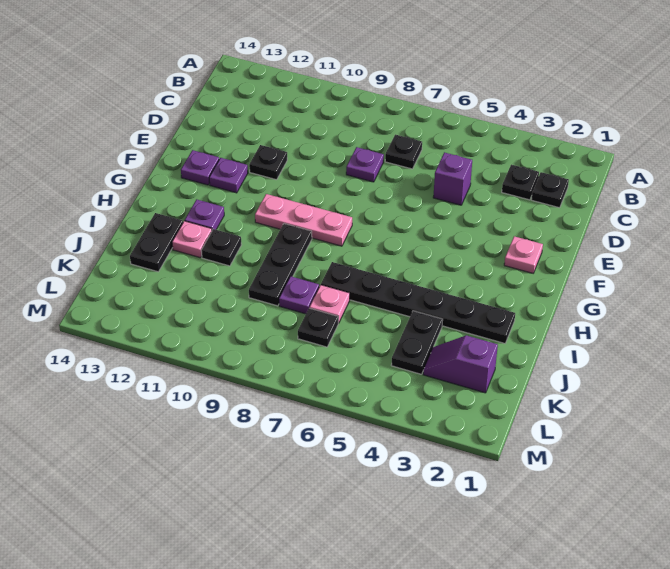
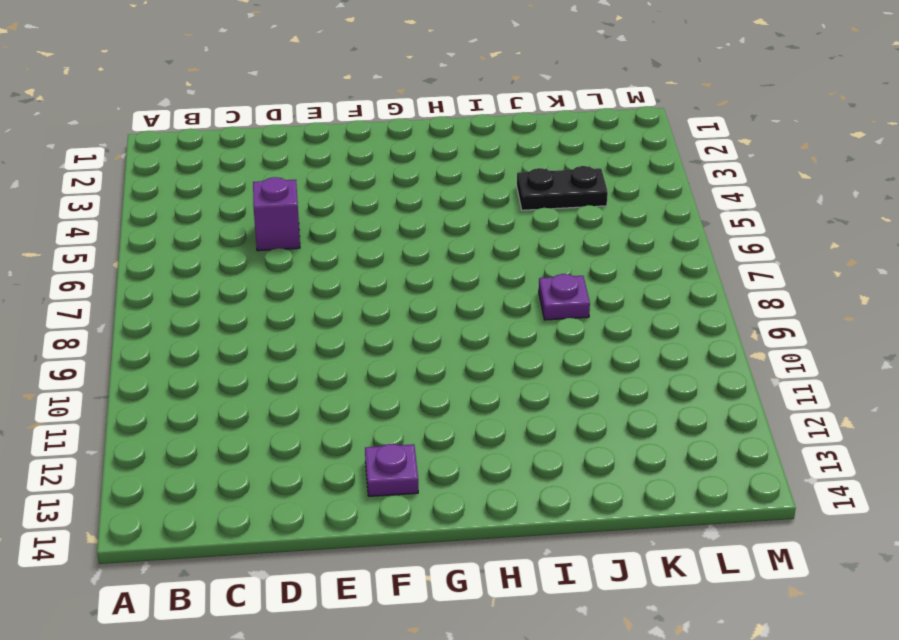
none -> black 1x1 plate [531,172,569,208]
none -> black 1x1 plate [502,165,539,200]
none -> black 1x1 plate [385,135,422,169]

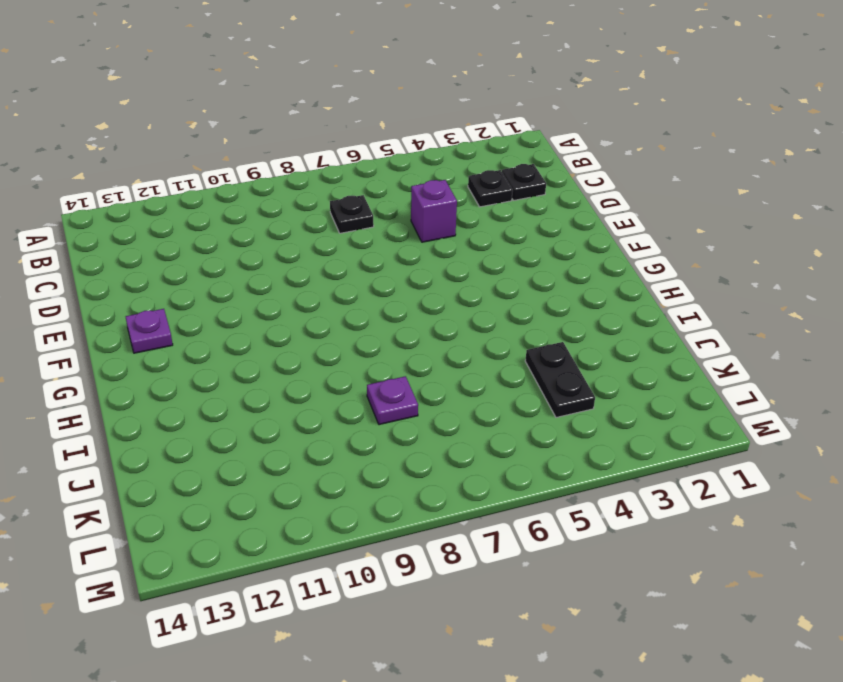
none -> purple 1x1 plate [346,147,384,182]
none -> black 1x1 plate [249,145,287,180]
none -> pink 1x1 plate [504,236,543,273]

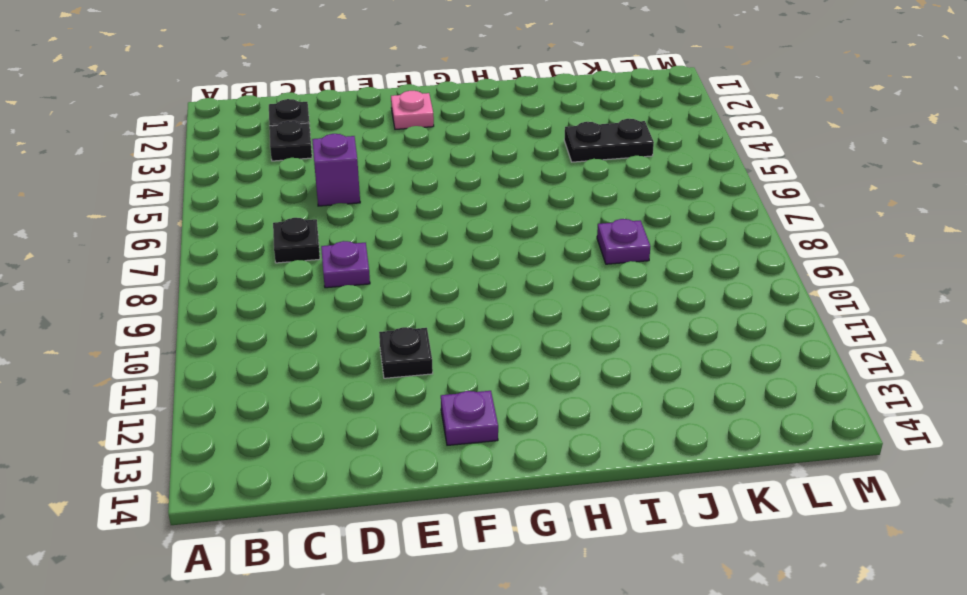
none -> purple 1x1 plate [209,158,248,193]
none -> pink 1x3 plate [255,194,352,246]
none -> black 1x3 plate [249,223,312,306]

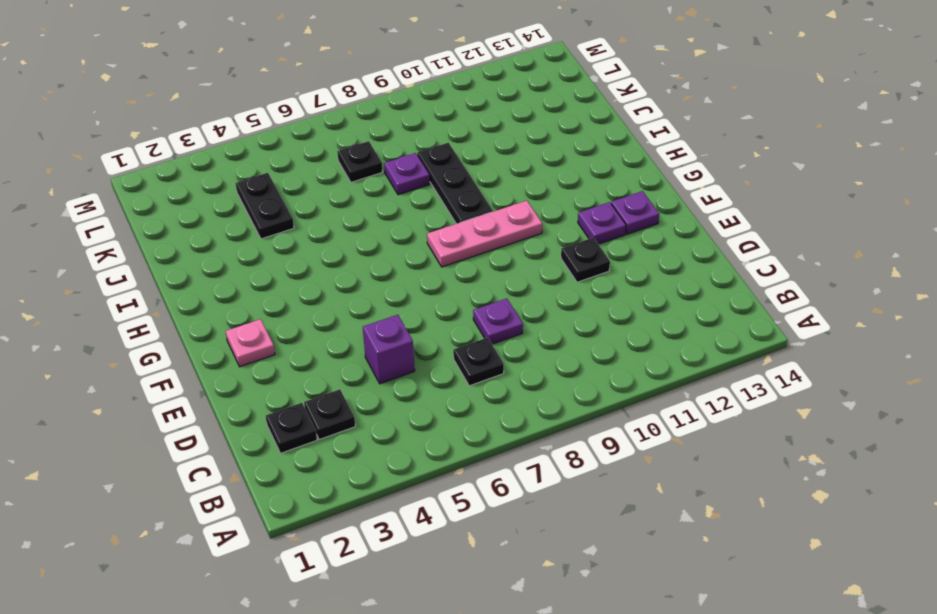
none -> purple 1x1 plate [185,199,224,230]
none -> black 1x6 plate [321,262,515,343]
none -> black 1x1 plate [201,229,242,266]

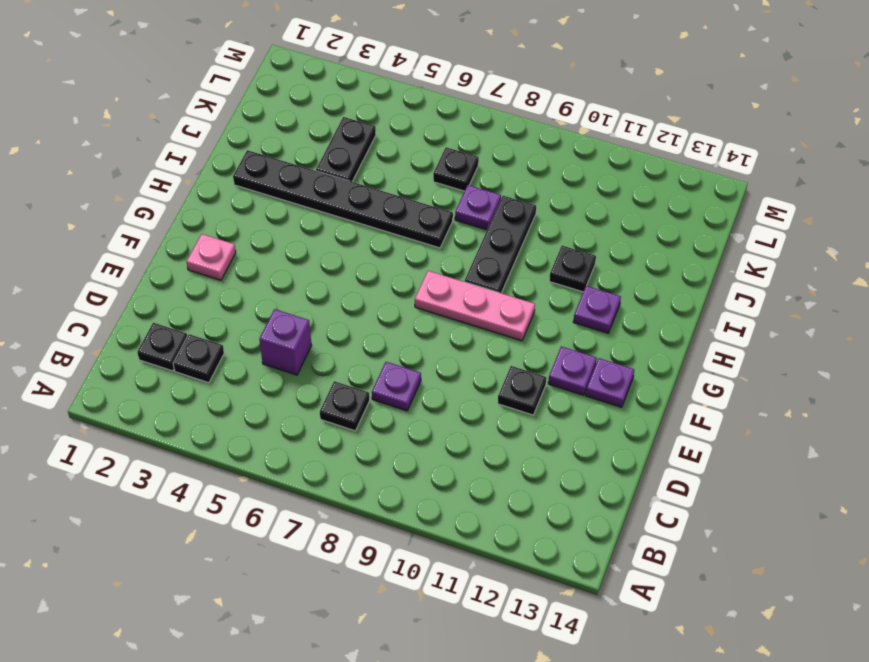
none -> pink 1x1 plate [172,221,212,258]
none -> black 1x2 plate [130,213,183,272]
none -> pink 1x1 plate [310,285,350,323]

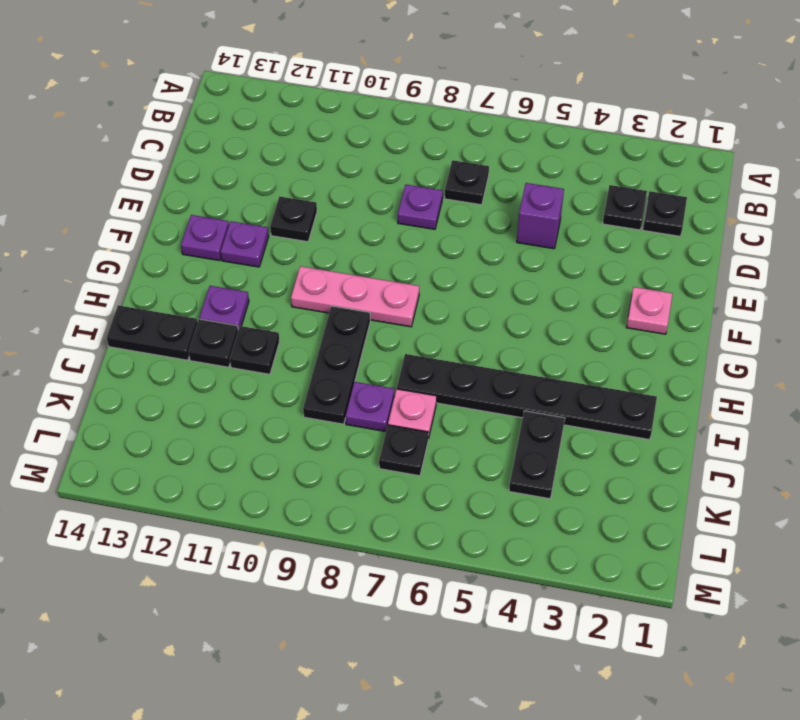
black 1x1 plate [189,319,238,367] -> pink 1x1 plate [172,221,212,258]
black 1x2 plate [107,305,198,360] -> black 1x2 plate turned to [130,213,183,272]
none -> purple 1x2 slope [423,335,498,393]

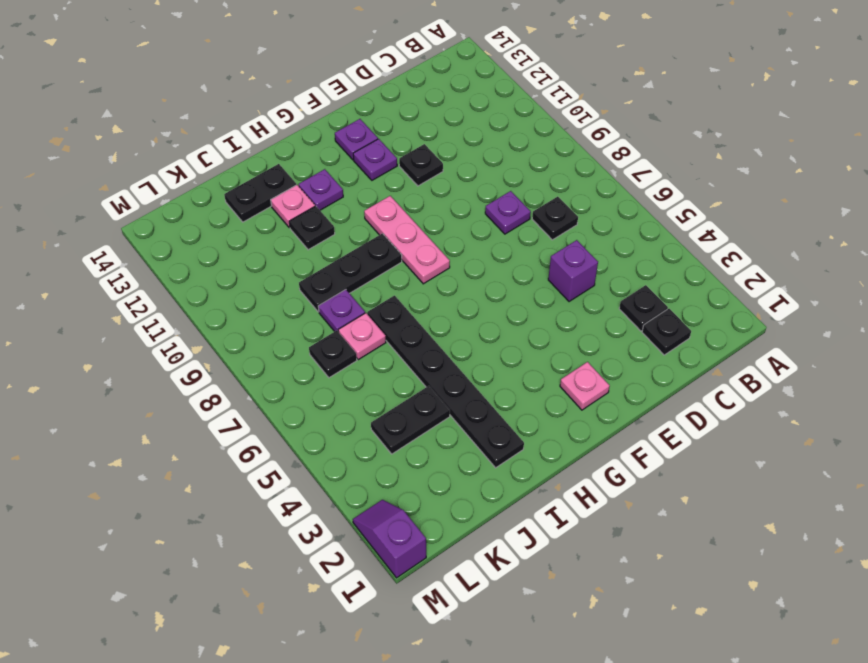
purple 1x2 slope [353,500,426,578] -> purple 1x2 slope moved to [423,335,498,393]

